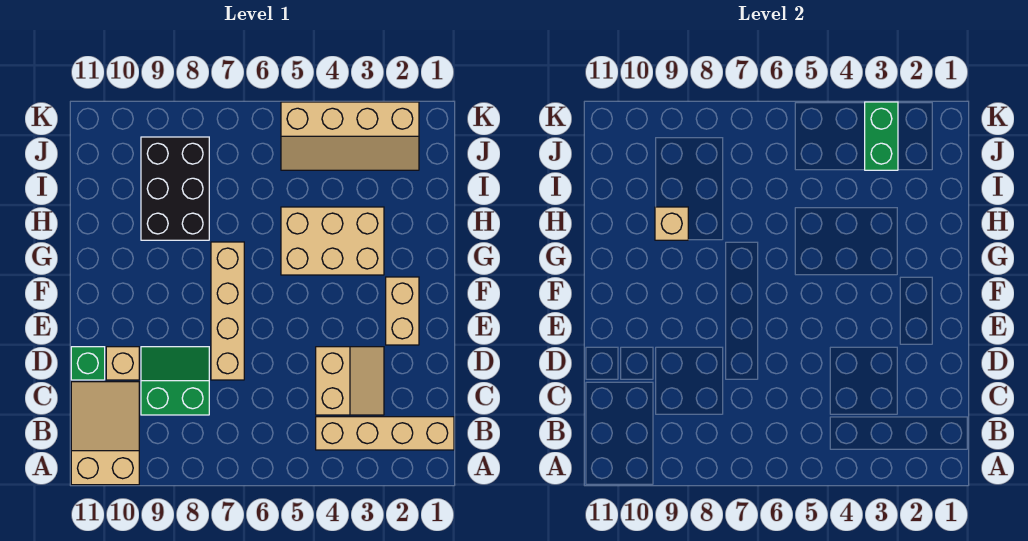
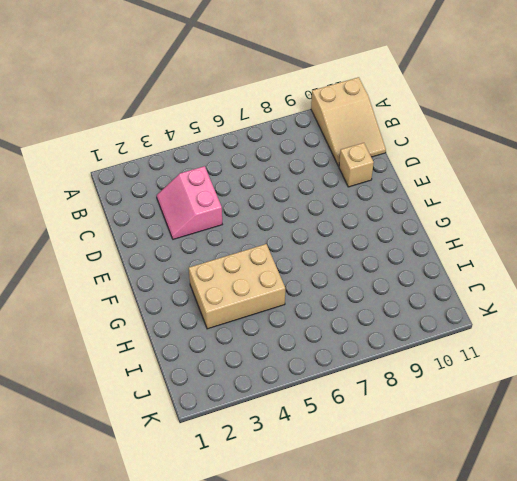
pink 2x2 slope [157,166,222,239] -> tan 2x2 slope [316,347,384,415]
none -> tan 1x4 brick [316,417,454,450]
none -> green 2x2 slope [141,347,209,415]
none -> tan 1x4 brick [211,242,244,380]

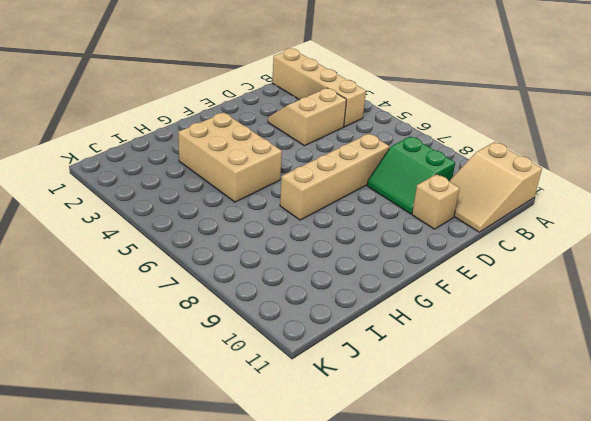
none -> green 1x1 brick [71,347,105,380]
none -> tan 1x2 brick [386,277,419,345]
none -> black 2x3 brick [141,137,209,240]

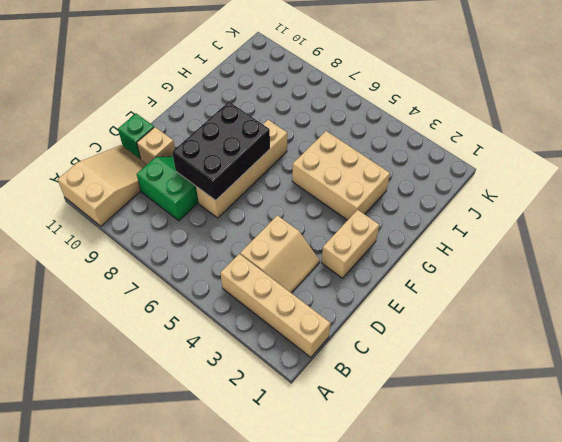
black 2x3 brick [172,102,270,201] -> black 2x3 brick moved to [141,137,209,240]
none -> tan 2x4 slope [281,102,419,170]
none -> tan 1x1 brick [655,207,688,240]
none -> green 1x2 brick [865,102,898,170]

